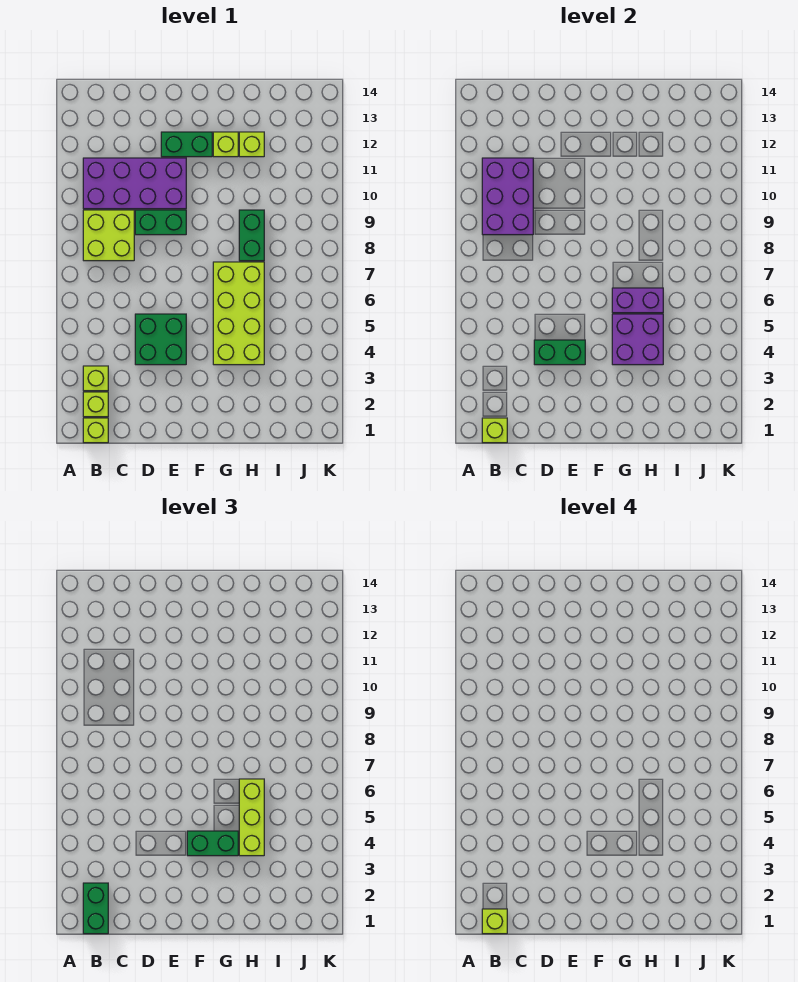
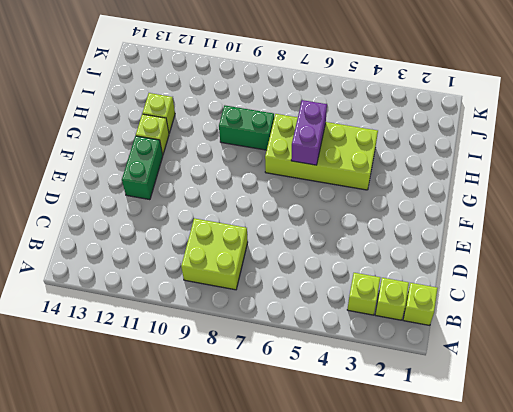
none -> purple 2x4 brick [83,158,186,209]
none -> green 2x2 brick [135,314,186,365]
none -> green 1x2 brick [135,210,186,235]

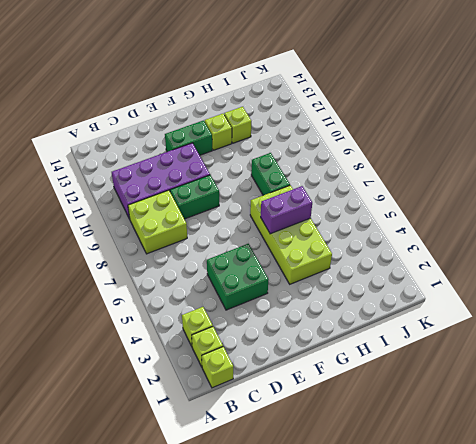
none -> lime 1x1 brick [482,418,507,443]
none -> purple 2x3 brick [482,158,533,235]
none -> green 1x2 brick [534,340,585,365]

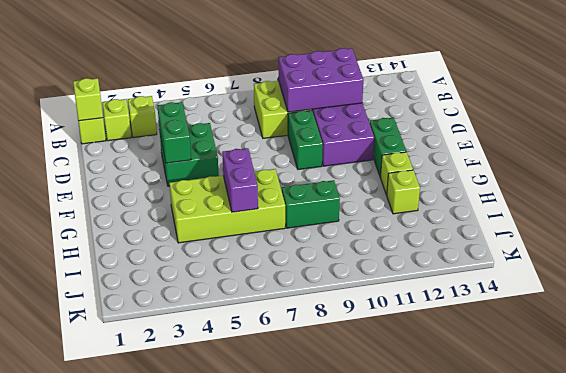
none -> purple 2x2 brick [612,314,663,365]
none -> green 1x2 brick [83,883,108,934]
none -> green 1x2 brick [187,831,238,856]

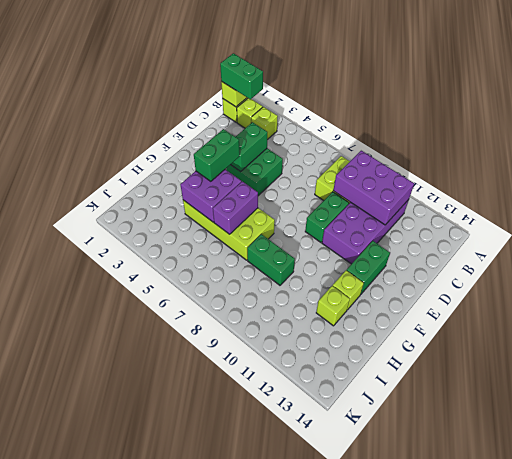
none -> lime 1x3 brick [239,779,264,856]
none -> lime 1x1 brick [482,909,507,934]

